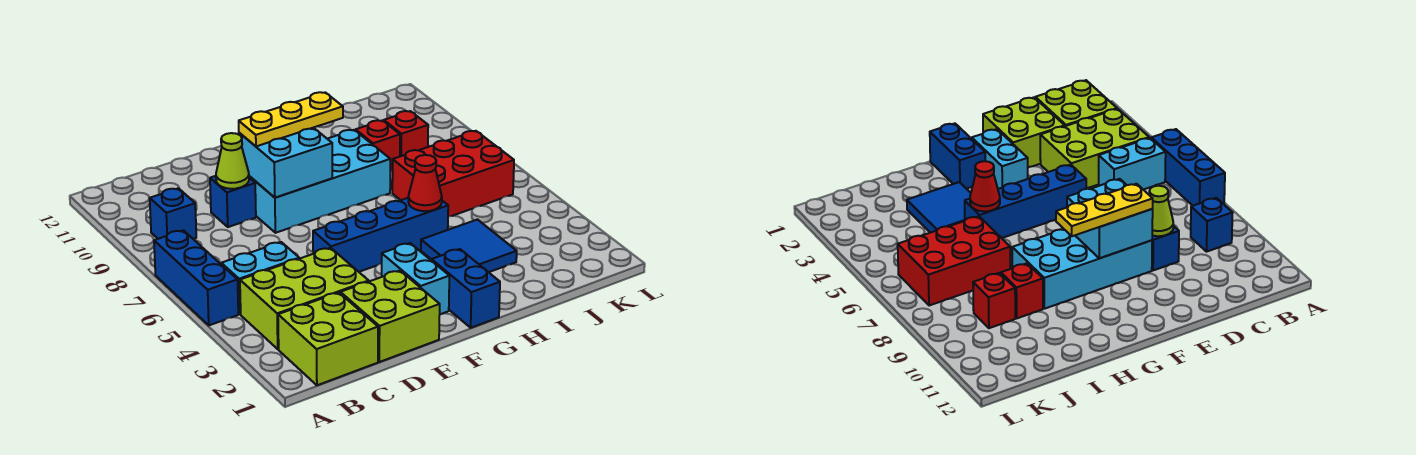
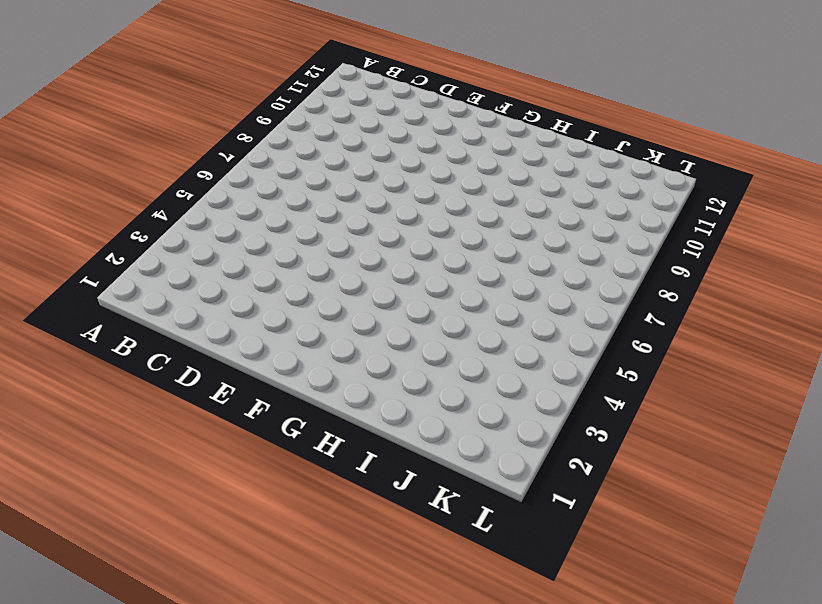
none -> blue 1x3 brick [154,230,238,325]
none -> lime 2x2 brick [278,293,378,385]
none -> lime 2x3 brick [240,248,369,349]

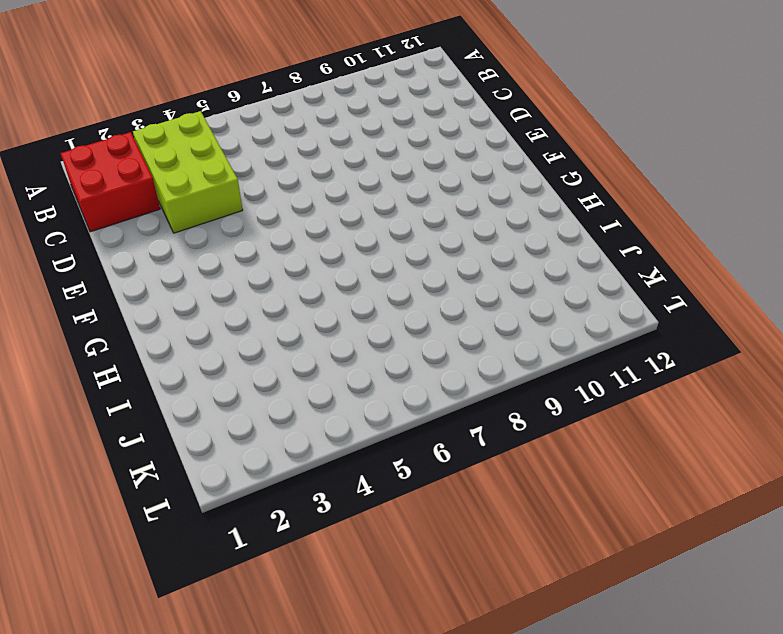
red 2x2 brick [61,132,160,232] -> lime 2x2 brick [278,293,378,385]
none -> blue 1x3 brick [154,230,238,325]
none -> cyan 1x2 brick [221,242,299,314]
none -> blue 1x1 brick [150,188,196,239]

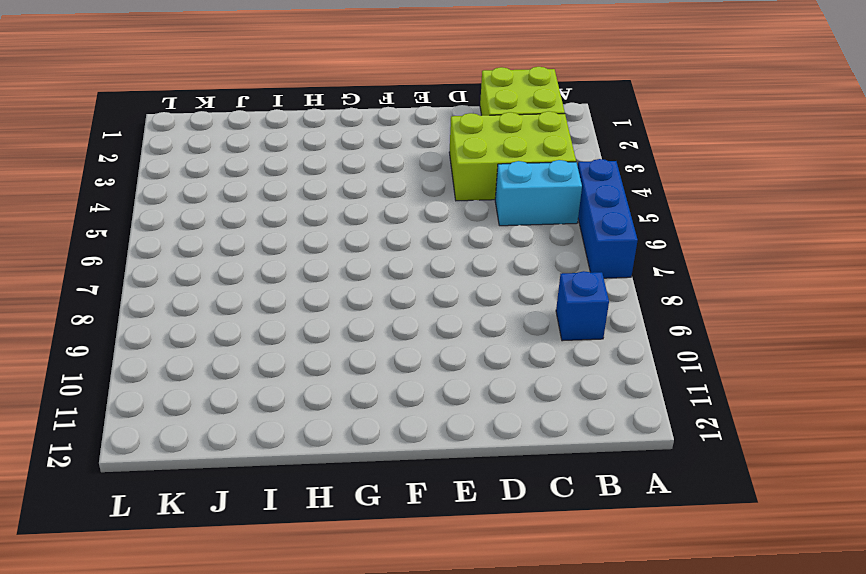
none -> lime 2x2 brick [340,271,440,362]
none -> blue 1x1 brick [210,176,256,227]
none -> blue 1x4 brick [313,198,448,272]

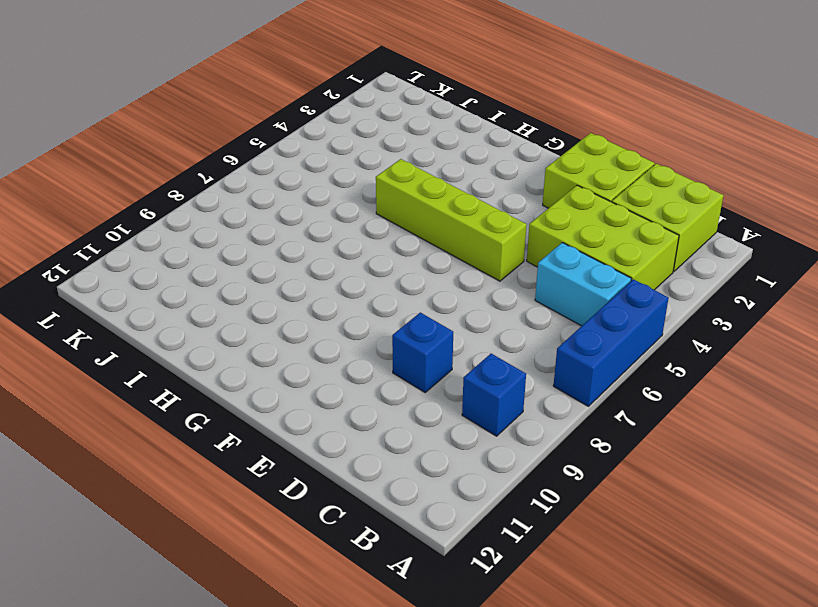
lime 1x4 brick [376,159,527,281] -> blue 1x4 brick [313,198,448,272]
none -> cyan 2x4 brick [249,130,390,233]
none -> cyan 1x2 brick [382,243,449,314]
none -> blue 1x2 brick [432,249,500,328]

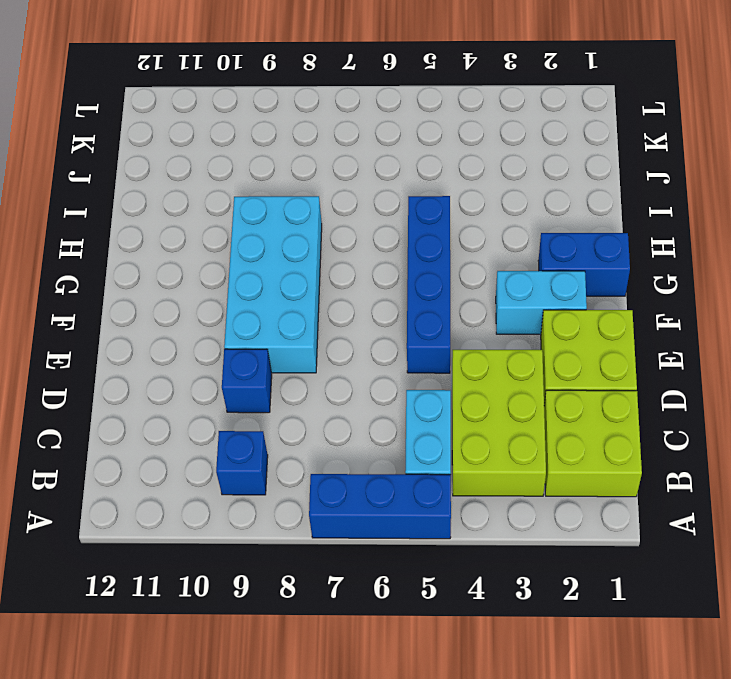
none -> blue 2x2 tile [421,220,517,272]
none -> red 2x3 brick [392,131,514,217]
none -> red 1x1 brick [356,120,400,171]

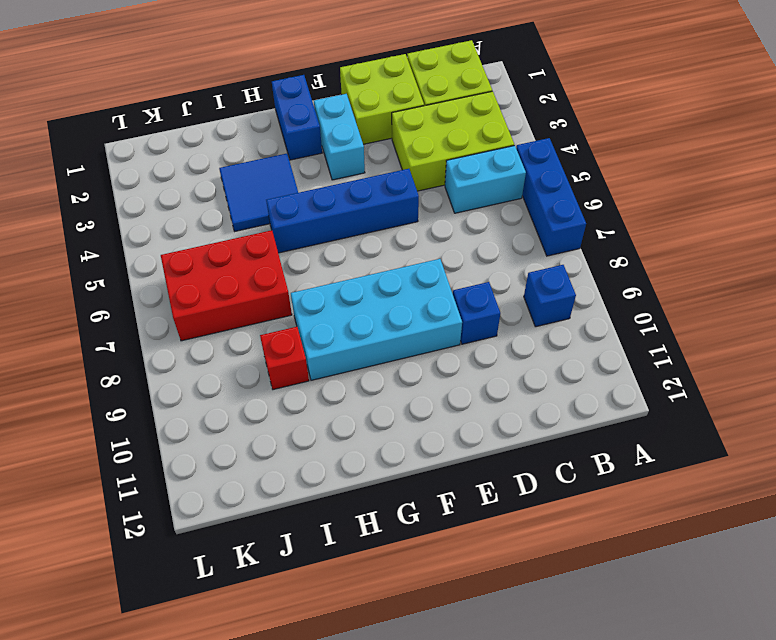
none -> red 1x1 brick [384,111,428,156]
none -> lime 1x1 cone [216,133,249,189]
none -> cyan 2x2 brick [239,128,332,198]

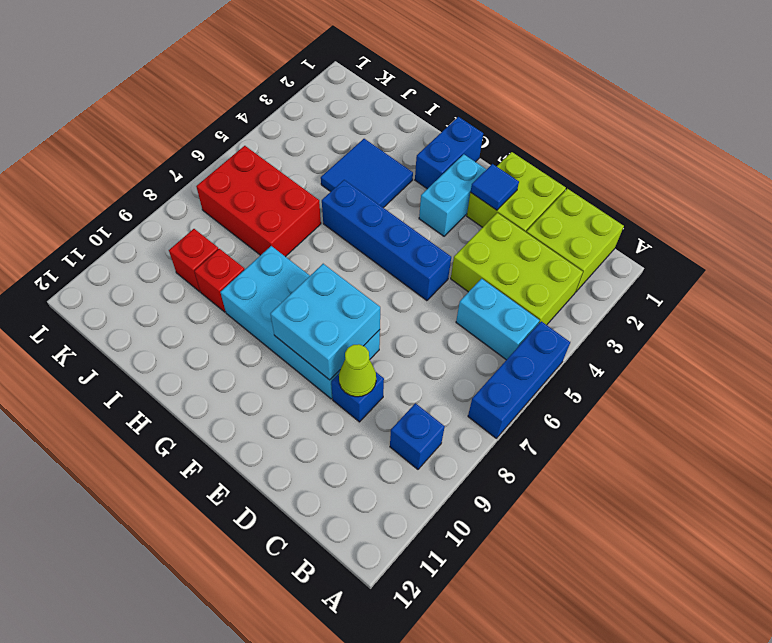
blue 1x1 tile [471,164,519,210] -> none
none -> red 1x1 cone [408,155,442,211]
none -> yellow 1x3 plate [239,92,343,146]

